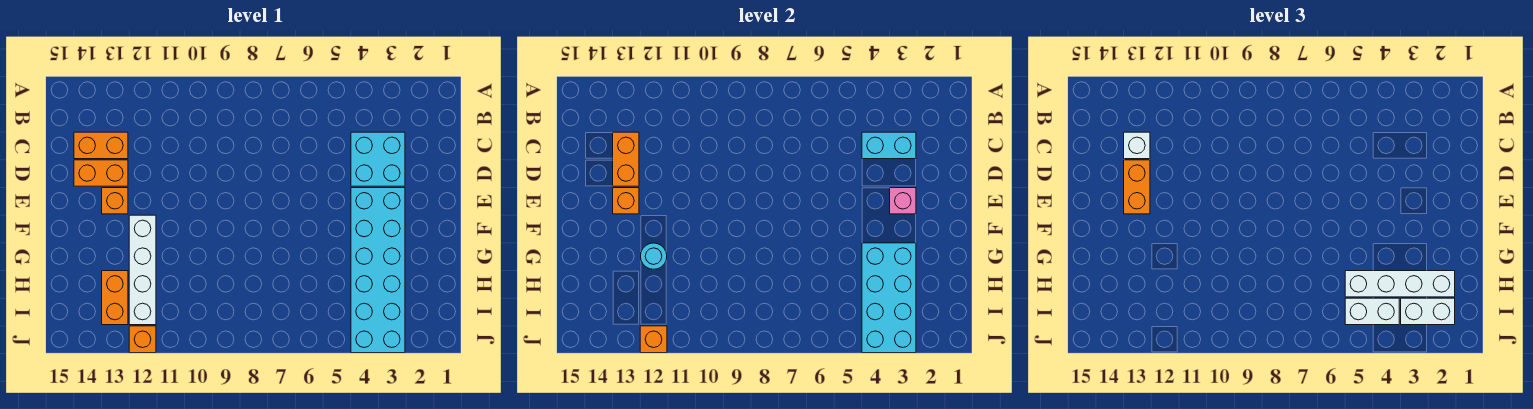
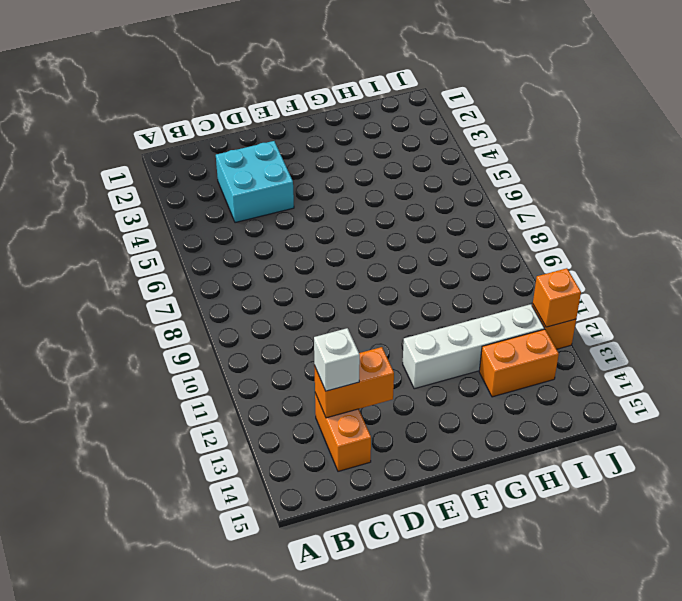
none -> orange 1x2 brick [74,160,128,186]
none -> cyan 2x6 brick [351,188,405,353]
none -> orange 1x1 brick [102,188,128,214]

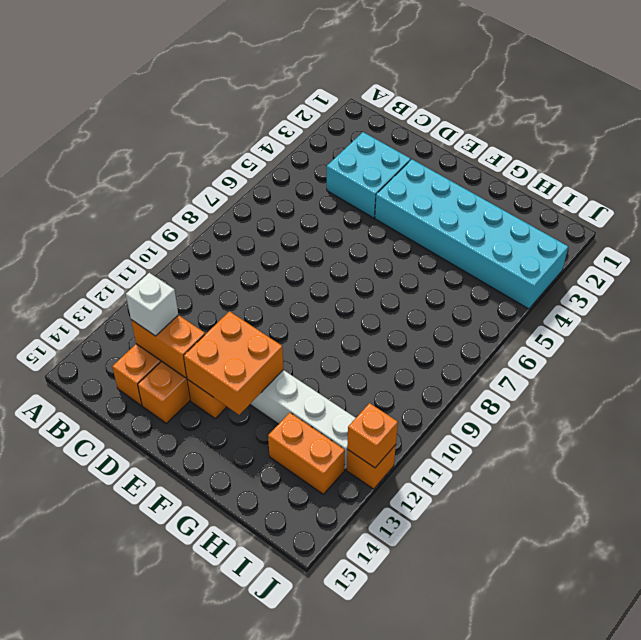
orange 2x2 brick [184,311,283,415] -> orange 1x1 brick [613,188,639,214]
none -> cyan 1x2 brick [862,132,916,159]
none -> pink 1x1 brick [890,188,916,214]
none -> cyan 2x4 brick [862,243,916,353]

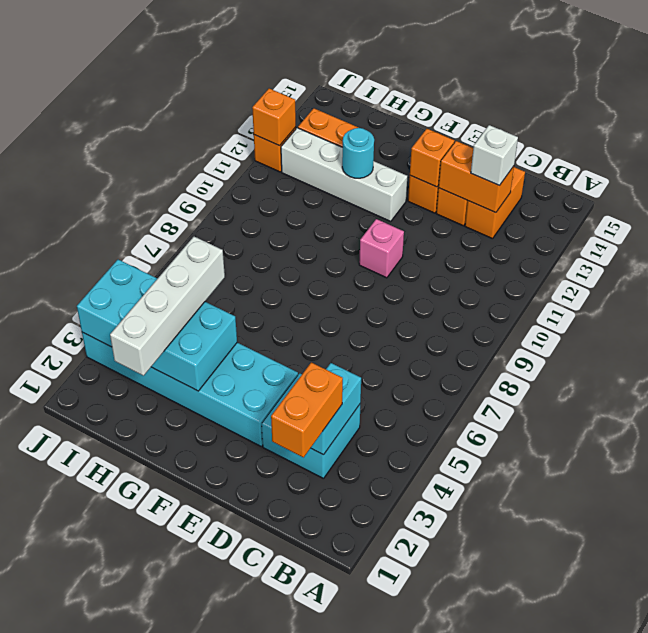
orange 1x2 brick [271,362,343,457] -> orange 1x2 brick turned to [1124,160,1150,214]
pink 1x1 brick [359,219,404,278] -> pink 1x1 brick moved to [890,188,916,214]
none -> white 1x2 brick [1401,298,1455,325]
none -> white 1x2 brick [1345,298,1399,325]

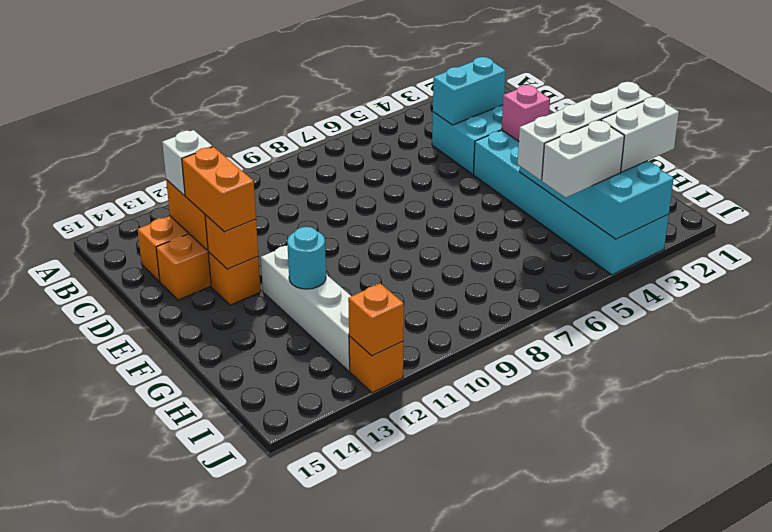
none -> orange 1x2 brick [102,271,128,325]

